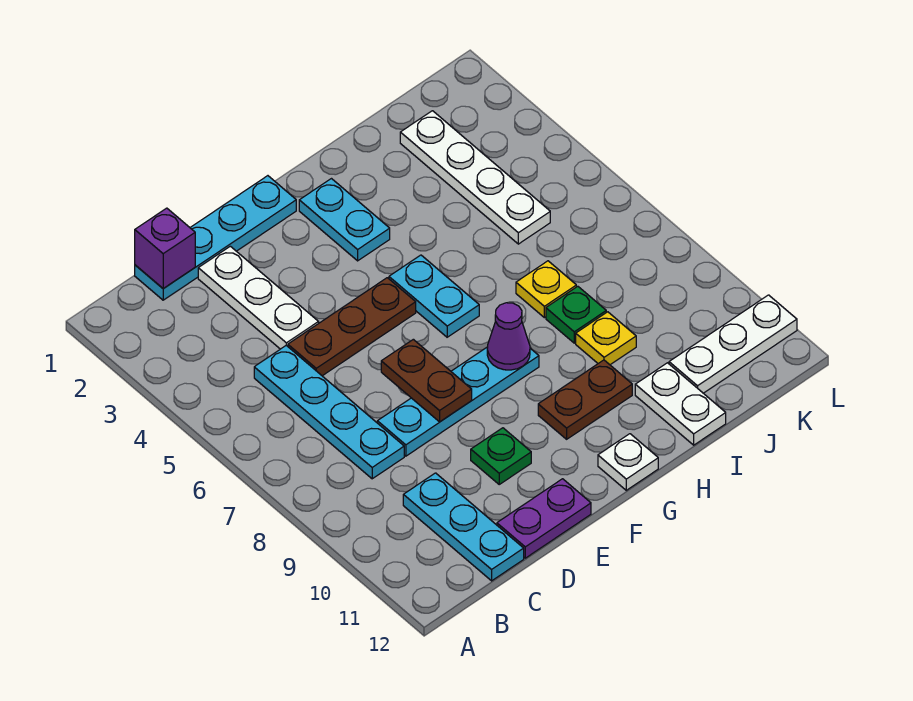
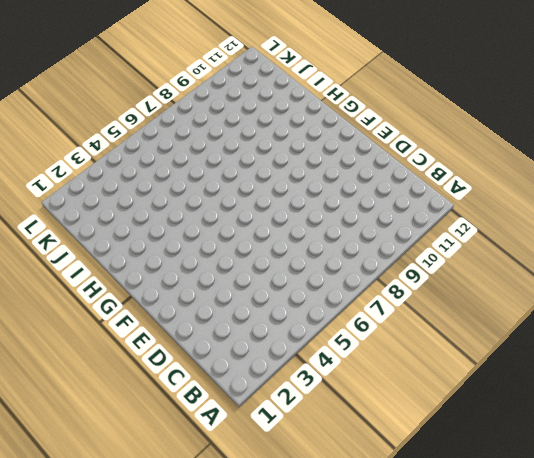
none -> cyan 1x4 plate [135,176,296,300]
none -> cyan 1x4 plate [254,346,404,479]
none -> cyan 1x3 plate [403,473,524,581]

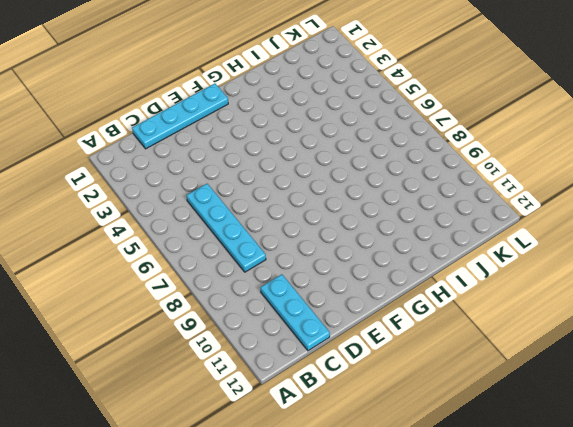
none -> white 1x3 plate [198,246,319,349]
none -> brown 1x3 plate [288,278,416,376]
none -> cyan 1x4 plate [377,347,539,456]

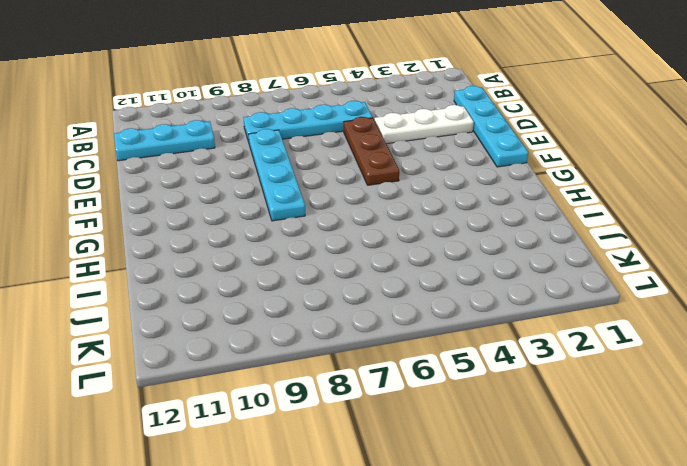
none -> purple 1x2 plate [497,479,591,558]
none -> green 1x1 plate [471,428,531,484]
none -> cyan 1x2 plate [299,179,390,261]

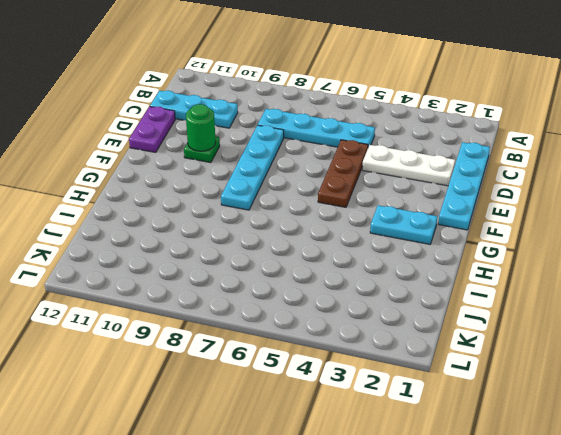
green 1x1 round brick [186,104,216,151] -> none
none -> cyan 1x2 plate [389,255,479,337]
none -> brown 1x2 plate [538,360,632,439]
none -> white 1x1 plate [598,434,658,490]

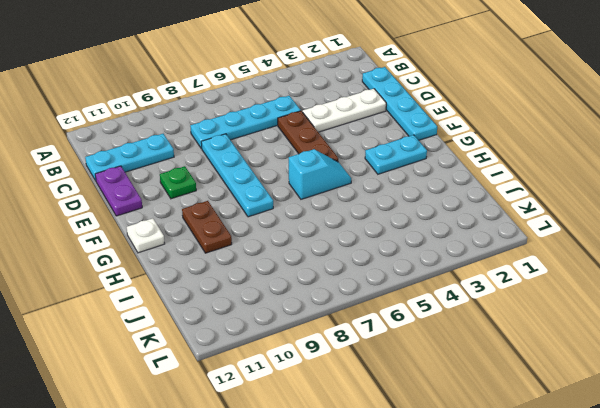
cyan 1x2 slope [289,149,351,199] -> cyan 1x2 plate [389,255,479,337]
none -> yellow 1x1 plate [516,261,576,318]
none -> green 1x1 plate [546,286,606,343]
none -> yellow 1x1 plate [576,312,636,365]

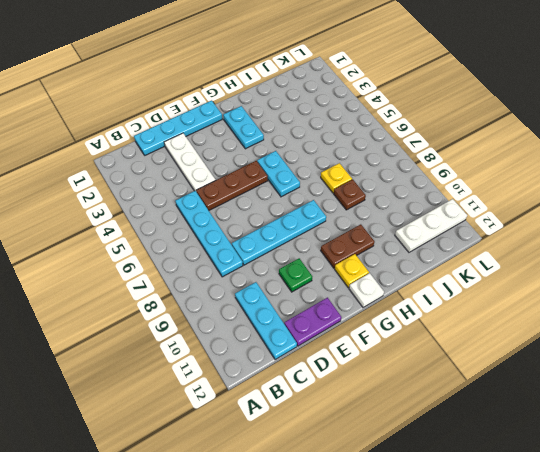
yellow 1x1 plate [335,254,369,287] -> yellow 1x1 plate moved to [576,312,636,365]
brown 1x1 plate [334,179,366,210] -> green 1x1 plate [546,286,606,343]
none -> white 1x2 plate [635,363,726,445]
none -> white 1x4 plate [400,111,550,244]
none -> purple 1x1 brick [135,208,195,289]

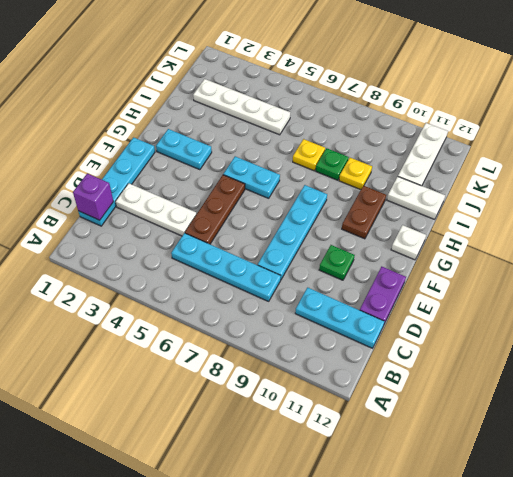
none -> brown 1x2 plate [381,339,472,422]
none -> purple 1x1 cone [487,303,530,370]

